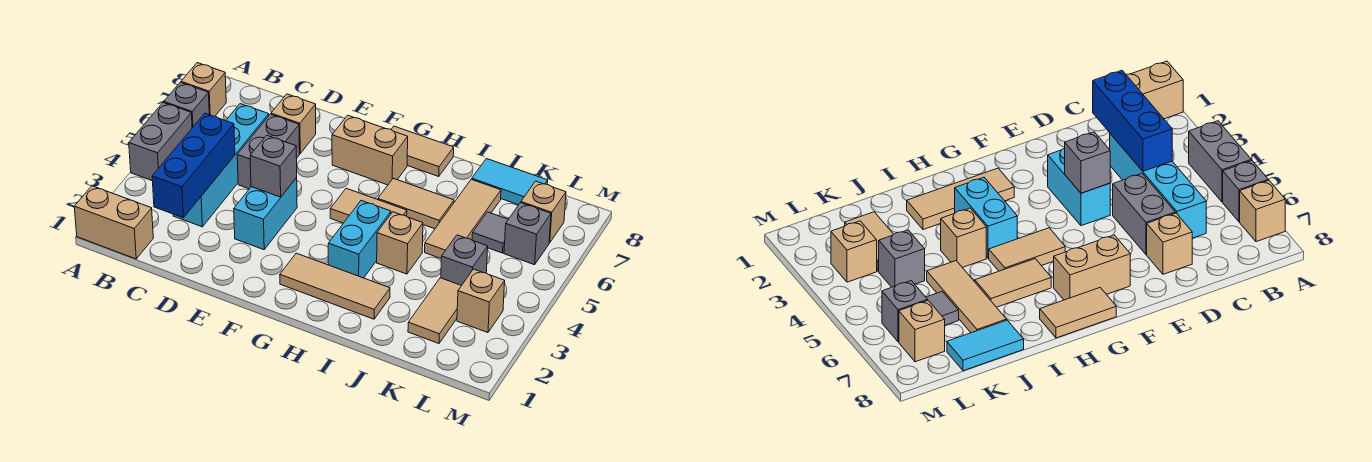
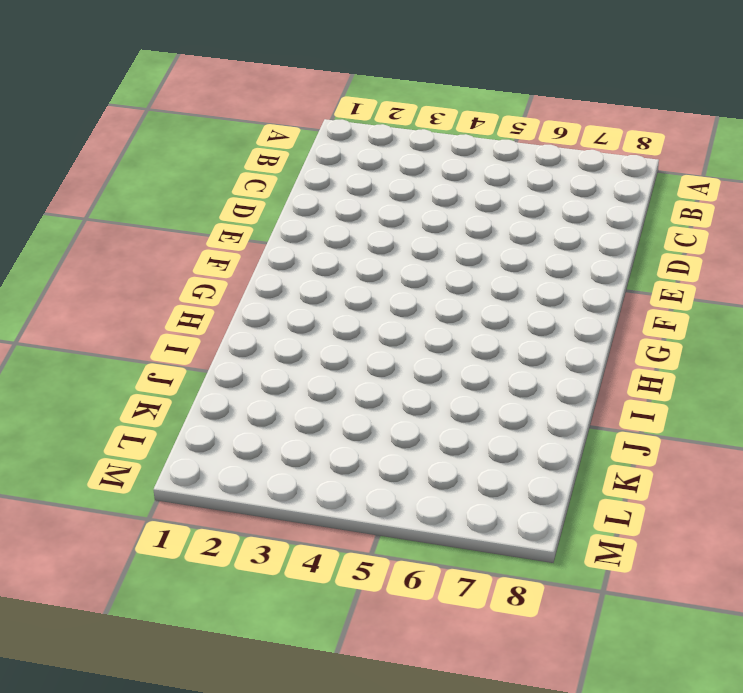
none -> tan 1x2 brick [74,186,153,259]
none -> grey 1x2 brick [129,103,192,181]
none -> grey 1x1 brick [164,82,209,128]

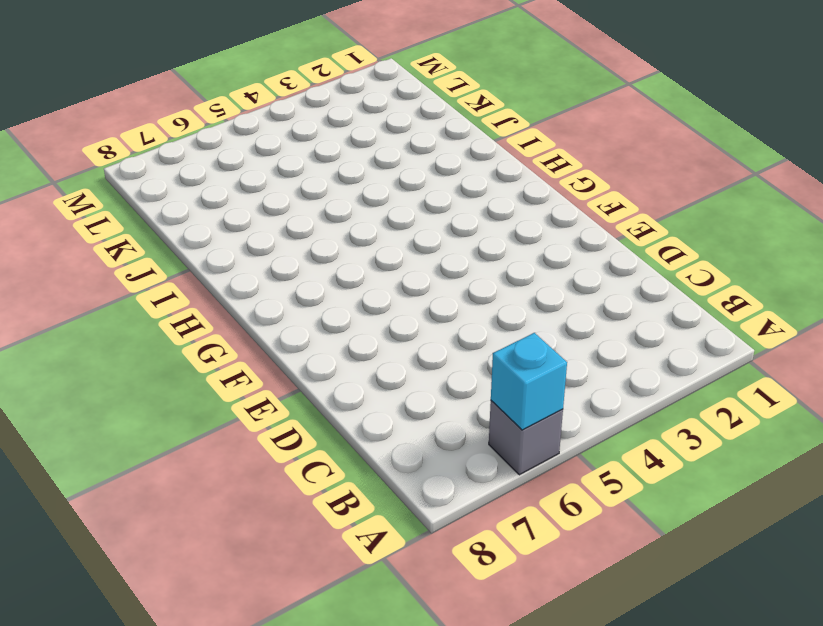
cyan 1x1 brick [491,333,567,430] -> none
none -> tan 1x2 brick [74,186,153,259]
none -> grey 1x2 brick [129,103,192,181]
none -> tan 1x1 brick [181,63,226,116]

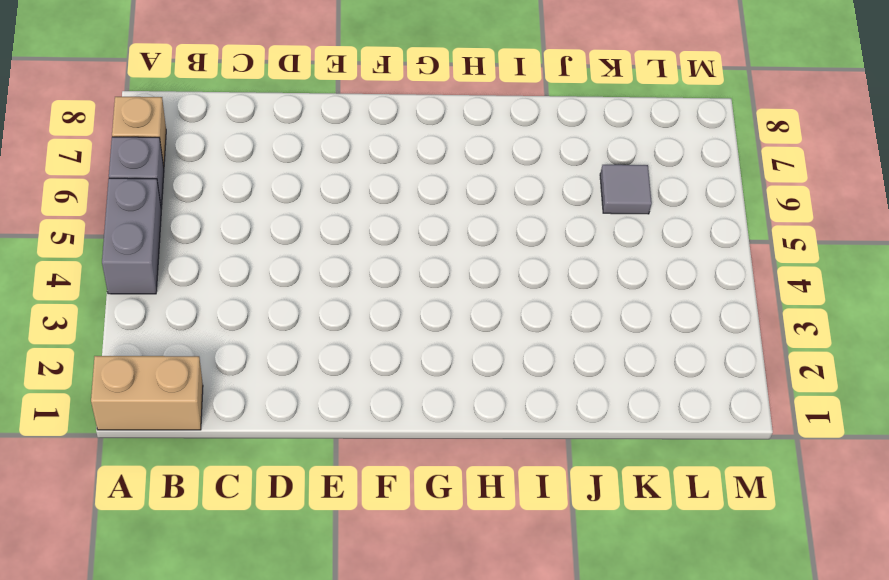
none -> cyan 1x4 brick [173,104,269,227]
none -> grey 1x2 brick [237,114,300,189]
none -> tan 1x1 brick [271,94,316,153]

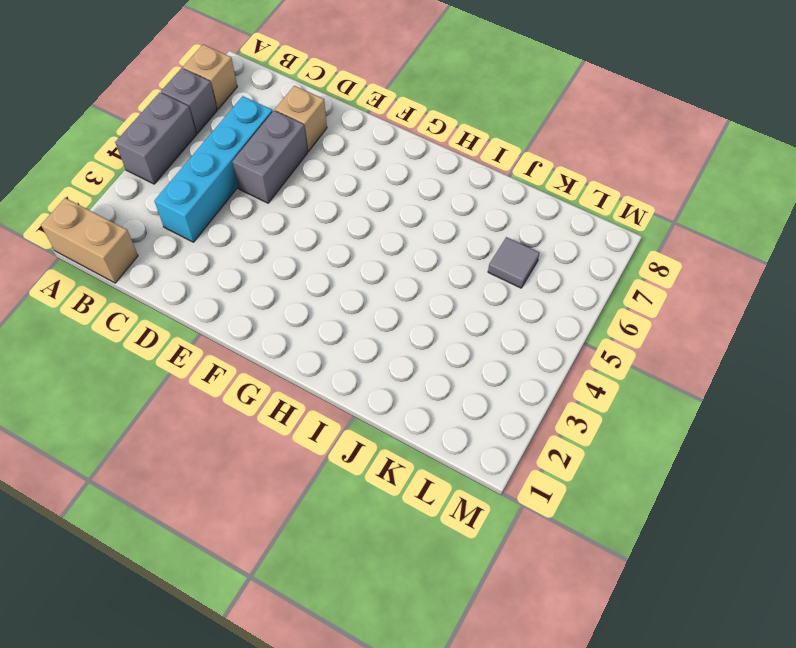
none -> cyan 1x2 brick [234,178,297,250]
none -> tan 1x2 brick [332,115,408,185]
none -> tan 1x3 tile [280,253,390,319]

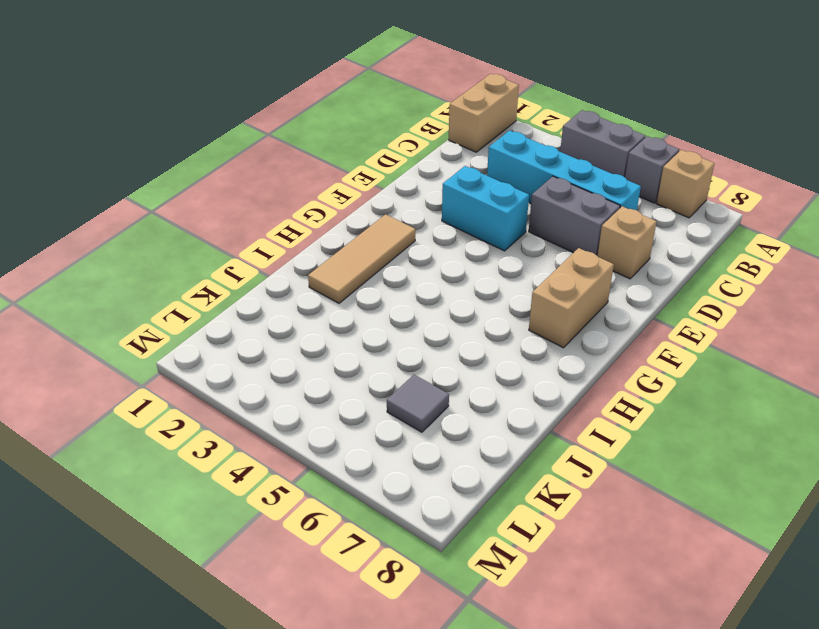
none -> tan 1x2 tile [330,188,407,223]
none -> tan 1x2 tile [391,126,454,176]
none -> cyan 1x2 brick [328,201,391,278]

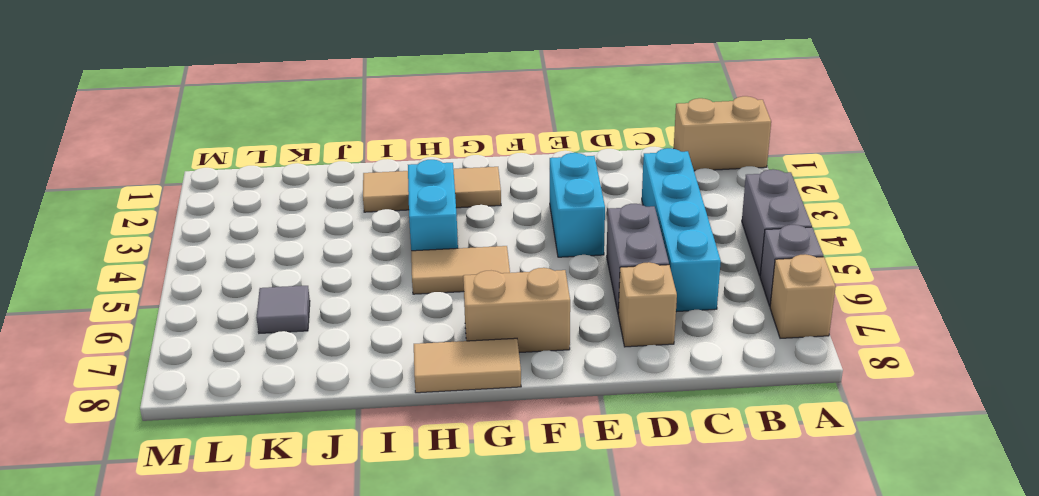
none -> tan 1x2 tile [378,178,454,229]
none -> tan 1x1 brick [377,212,423,274]
none -> tan 1x3 tile [425,179,501,258]

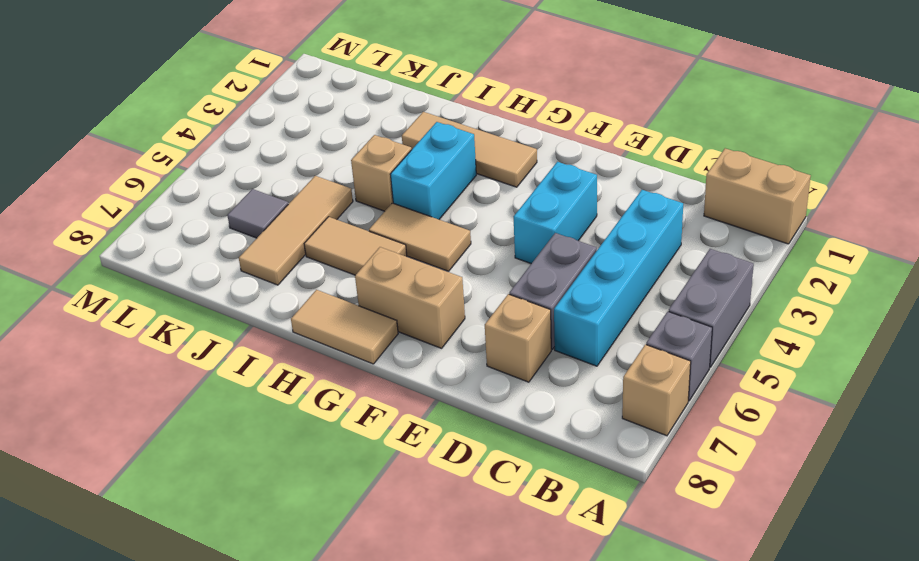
none -> cyan 1x2 tile [472,159,548,205]
none -> tan 1x2 tile [408,278,461,343]
none -> grey 1x1 brick [441,235,488,286]

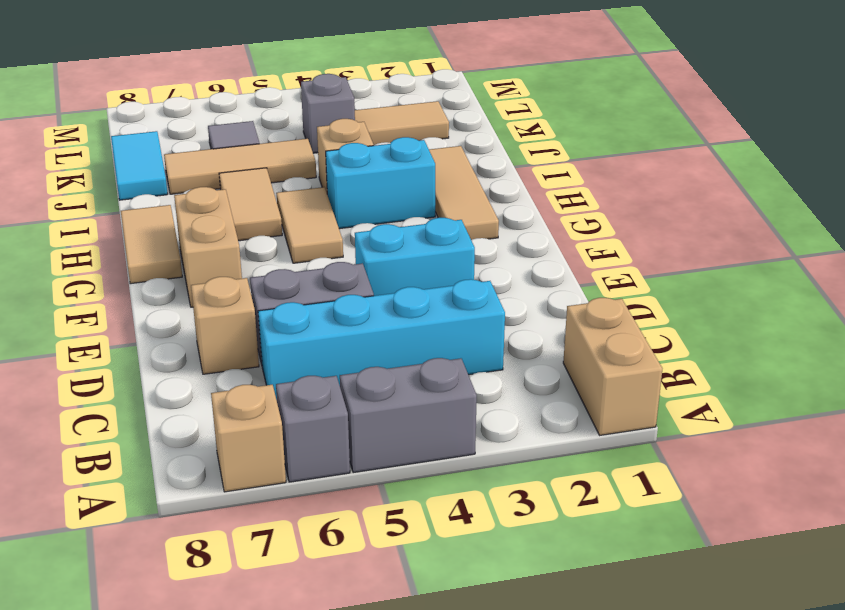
none -> tan 1x1 brick [457,269,505,333]
none -> grey 1x1 brick [504,203,551,265]
none -> tan 1x1 brick [521,181,566,243]

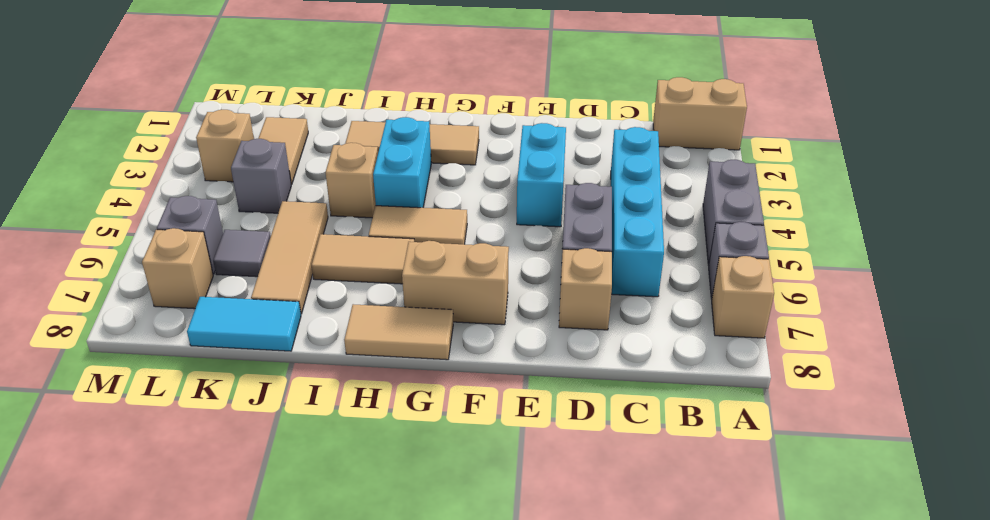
none -> blue 1x3 brick [152,114,235,218]
none -> grey 1x1 brick [250,135,297,197]

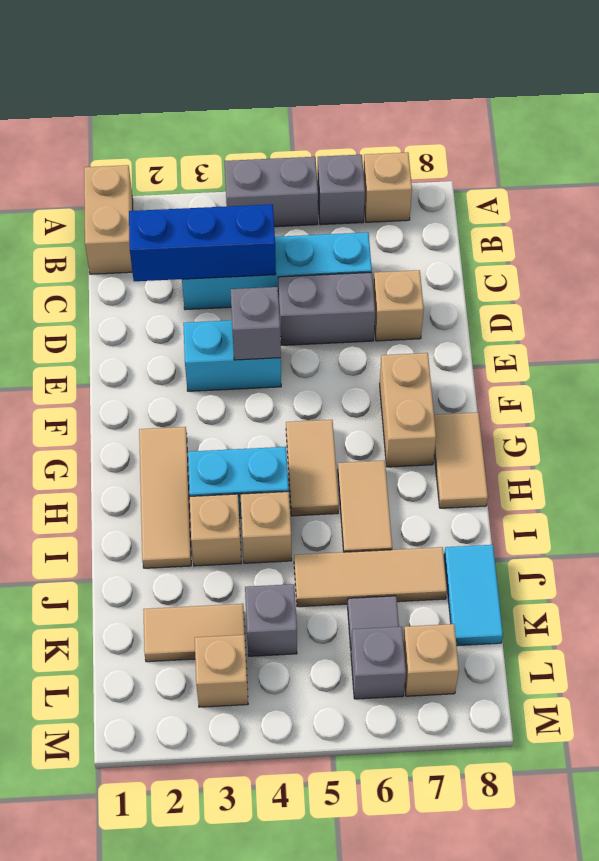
tan 1x1 brick [190,494,241,566] -> none

